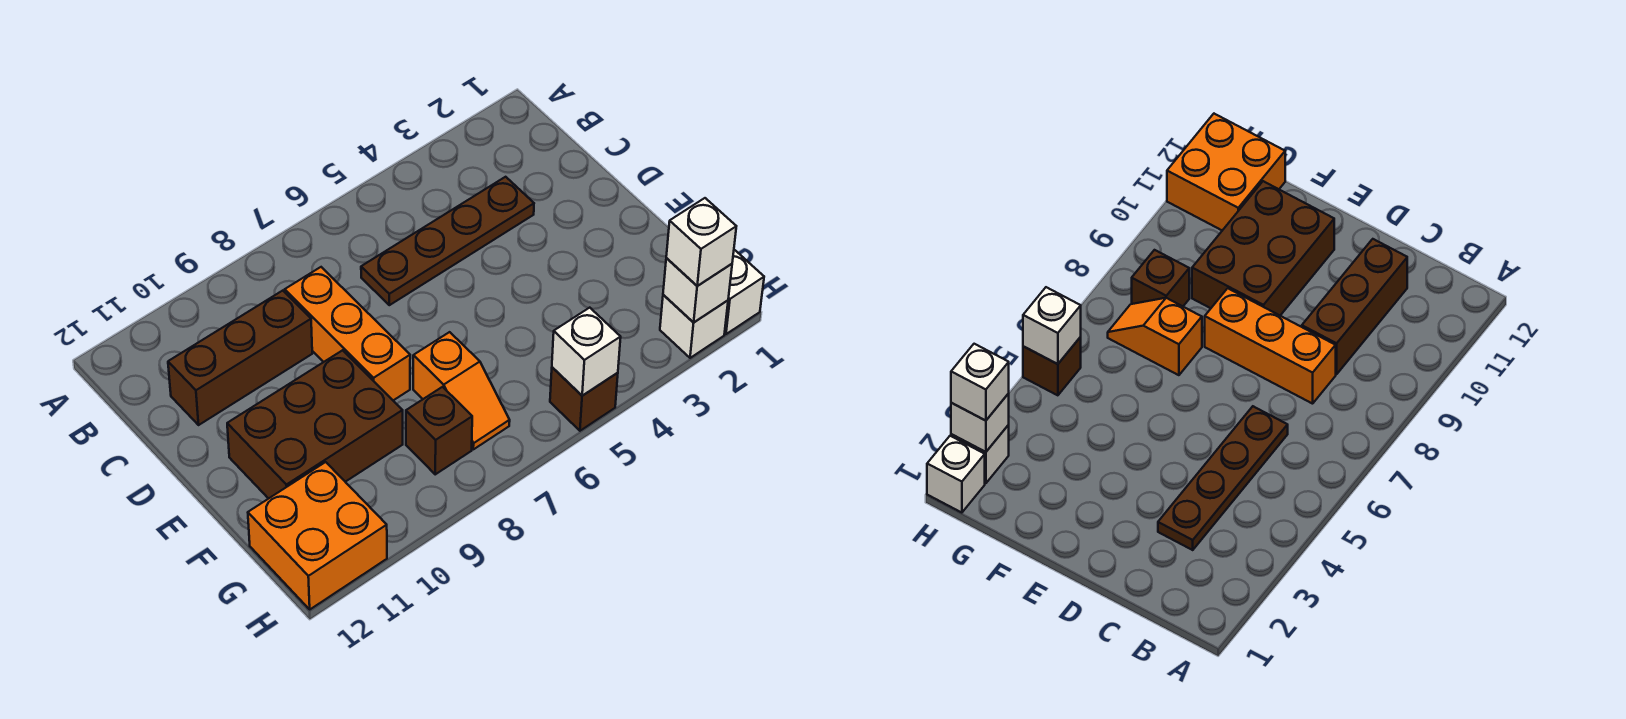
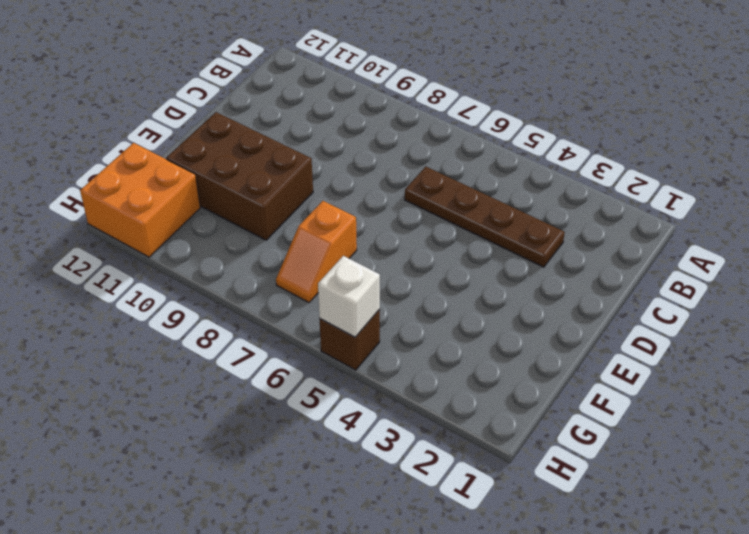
none -> orange 1x3 brick [285,267,410,400]
none -> brown 1x3 brick [168,291,312,425]
none -> brown 1x1 brick [406,387,472,474]

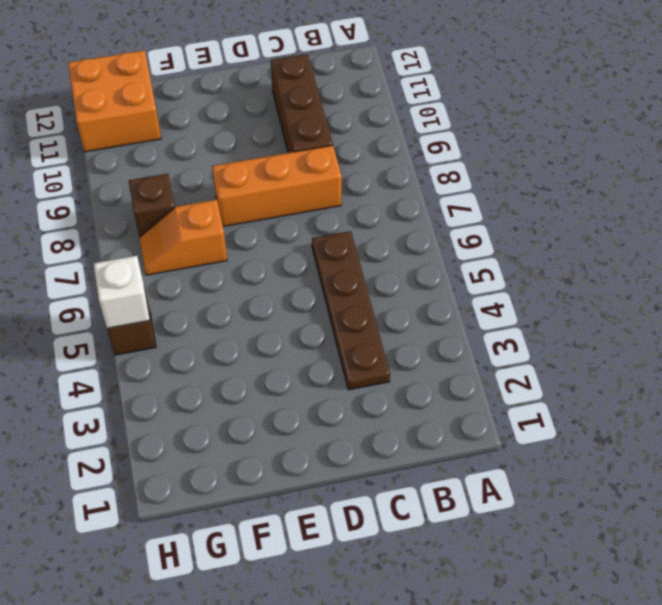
none -> brown 2x3 brick [227,350,403,499]
none -> white 1x1 brick [725,250,764,334]
none -> white 1x1 brick [660,295,728,358]

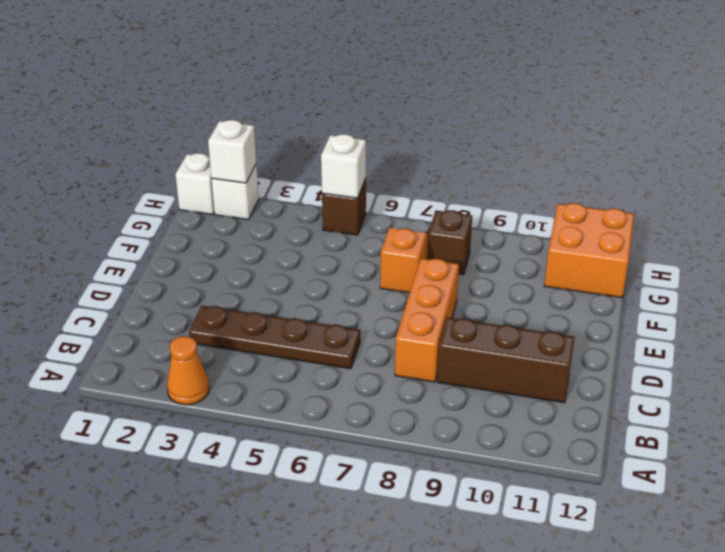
orange 1x1 cone [167,336,209,405] -> none
none -> brown 2x3 brick [227,350,403,499]
none -> white 1x1 brick [666,198,736,286]

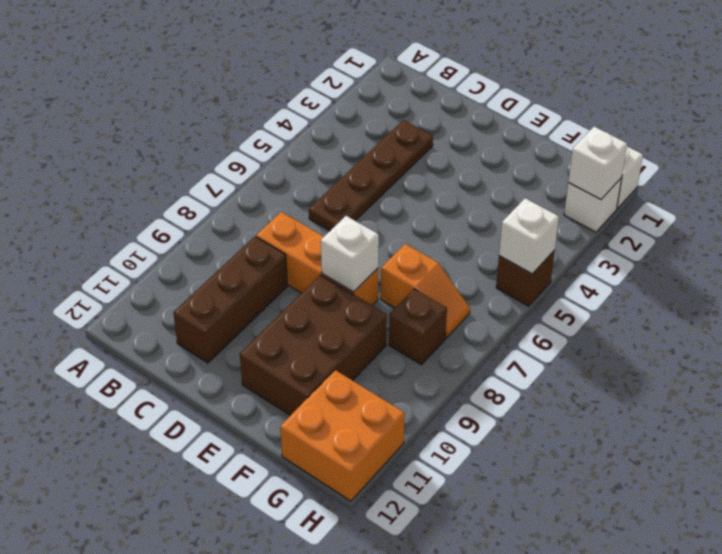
white 1x1 brick [321,216,379,292] -> white 1x1 brick moved to [666,198,736,286]

